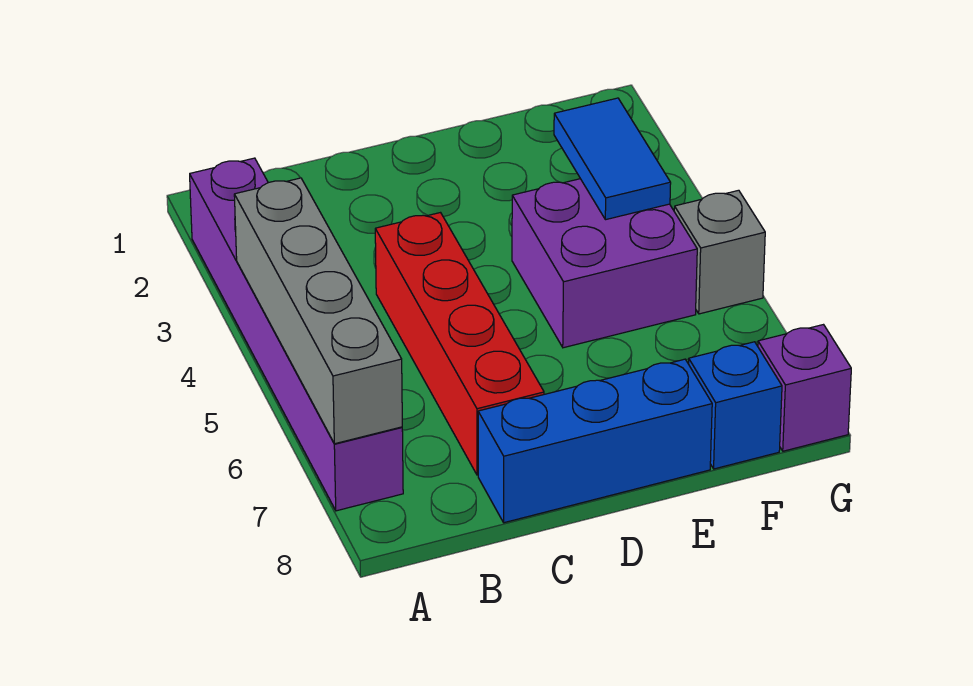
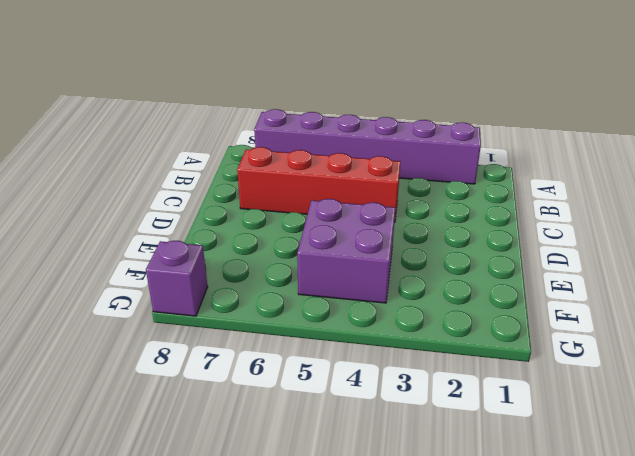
none -> blue 1x3 brick [478,359,712,523]
none -> blue 1x1 brick [689,342,782,469]

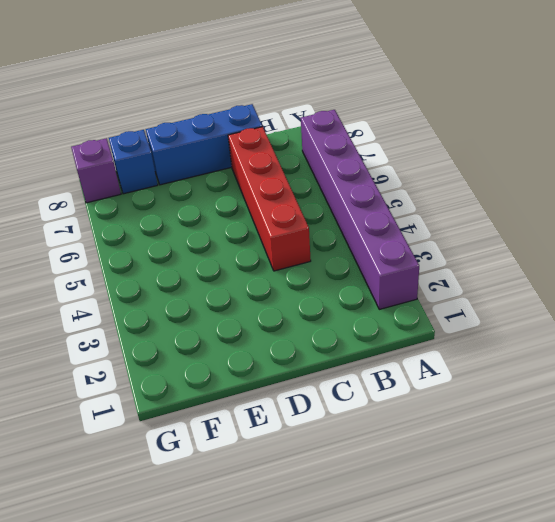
none -> purple 2x2 brick [512,179,697,348]
none -> grey 1x1 brick [674,190,765,314]

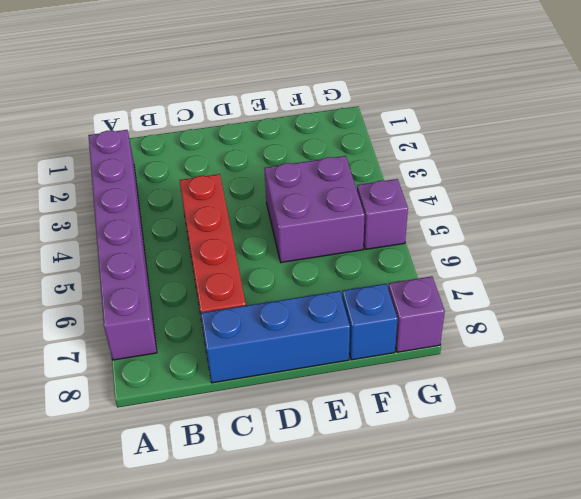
purple 1x1 brick [357,179,408,249] -> grey 1x1 brick [674,190,765,314]
none -> grey 1x4 brick [234,178,402,444]
none -> blue 1x2 tile [554,98,671,220]

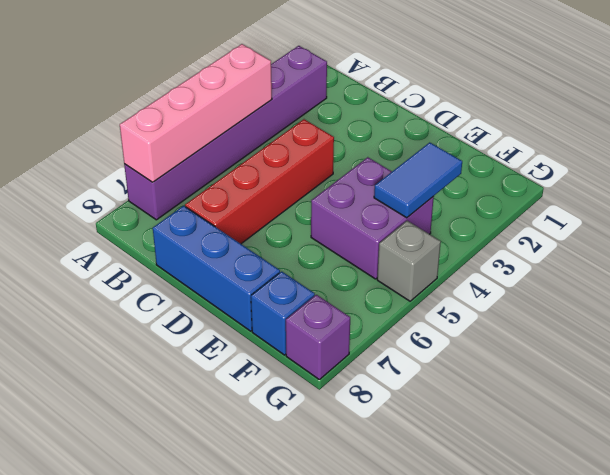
pink 1x4 brick [120,44,272,182] -> grey 1x4 brick [234,178,402,444]

